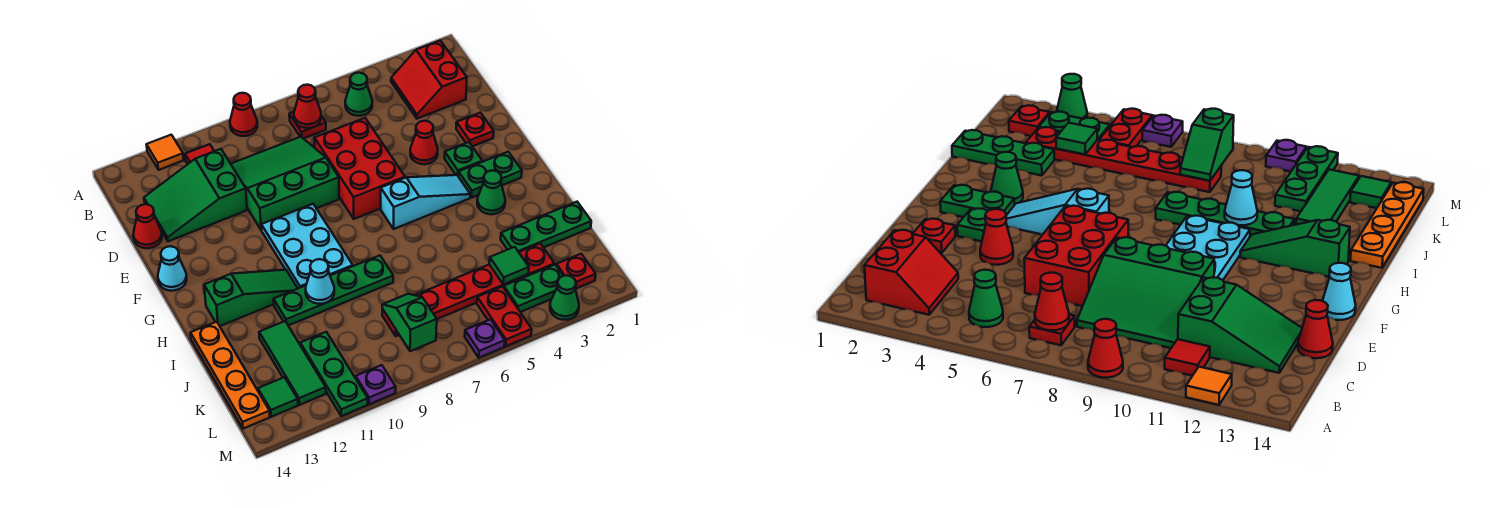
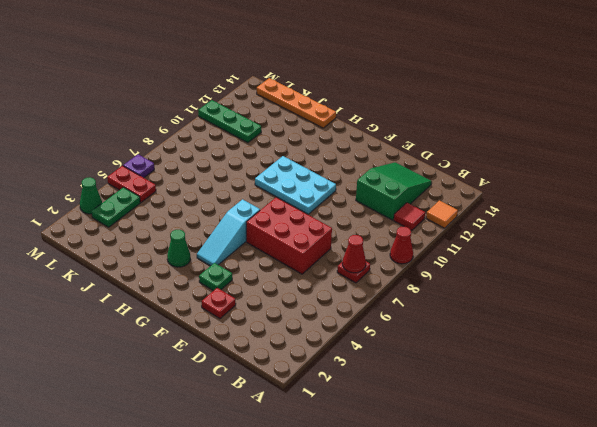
none -> red 2x2 slope [391,40,467,119]
none -> green 1x1 cone [345,73,372,116]
none -> green 3x3 slope [231,137,339,230]
none -> red 1x1 cone [133,204,162,248]

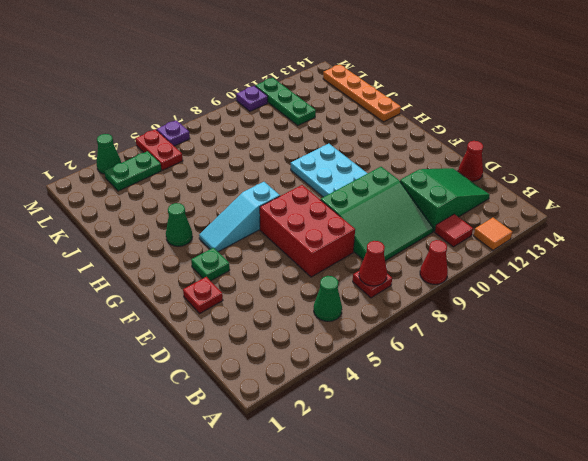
none -> red 2x2 slope [391,40,467,119]
none -> red 1x1 cone [410,121,438,164]
none -> cyan 1x1 cone [158,246,187,291]
none -> green 1x2 plate [458,152,522,197]

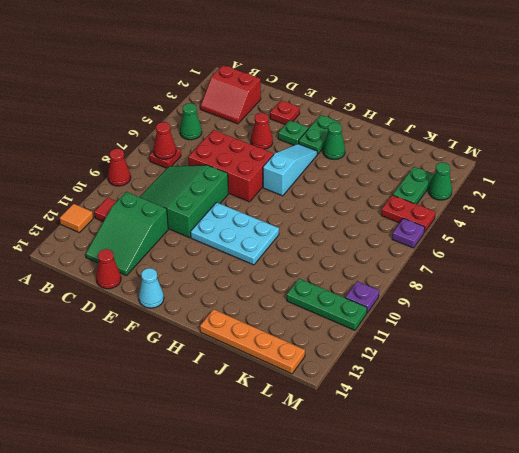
none -> green 1x3 slope [204,270,298,326]
none -> green 1x4 plate [273,256,393,325]
none -> green 1x3 plate [501,202,591,252]
none -> green 1x3 tile [259,321,326,405]

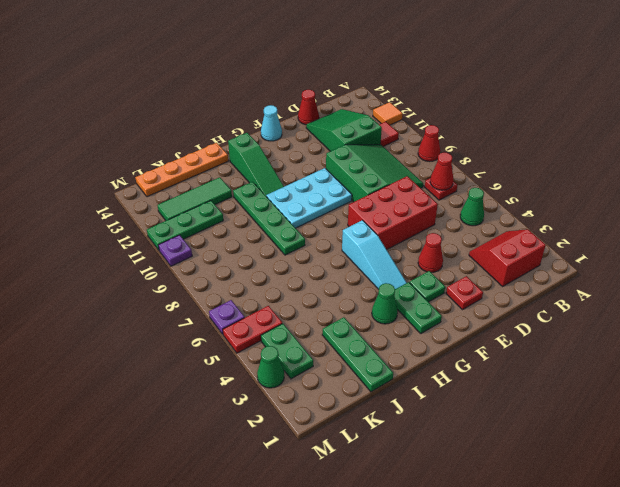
none -> red 1x6 plate [382,244,554,336]
none -> red 1x1 plate [556,254,596,289]
none -> green 1x1 tile [258,377,298,417]
none -> cyan 1x1 cone [306,259,334,304]

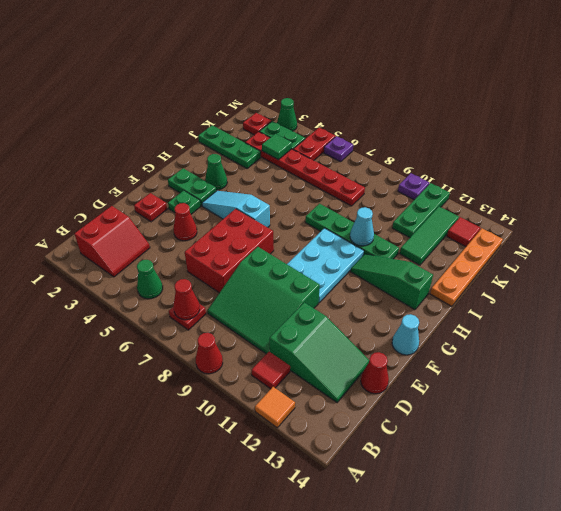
red 1x1 tile [447,217,480,247] -> green 1x1 tile [258,377,298,417]
none -> green 1x2 slope [382,294,437,351]

